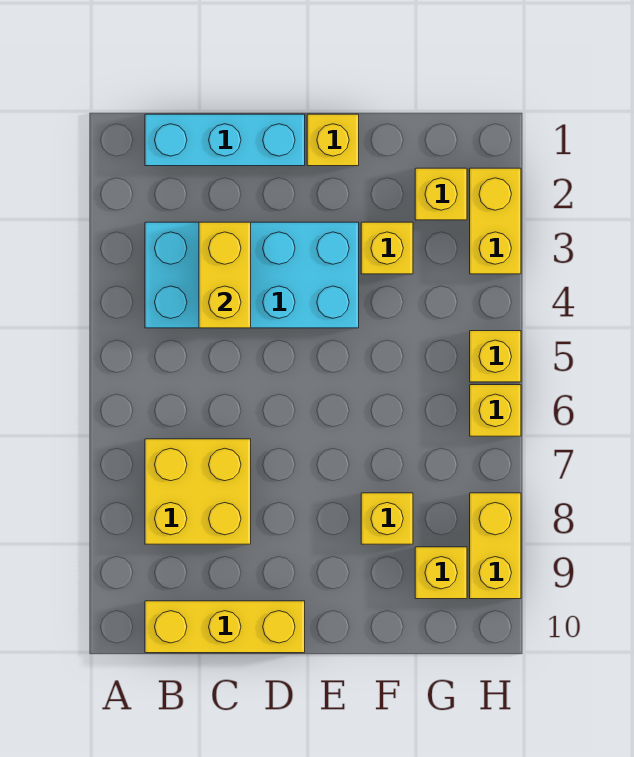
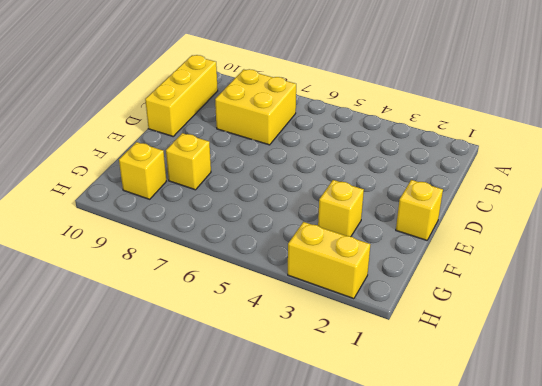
none -> cyan 1x3 brick [145,114,305,166]
none -> cyan 2x4 brick [145,222,359,328]
none -> yellow 1x1 brick [415,168,467,220]

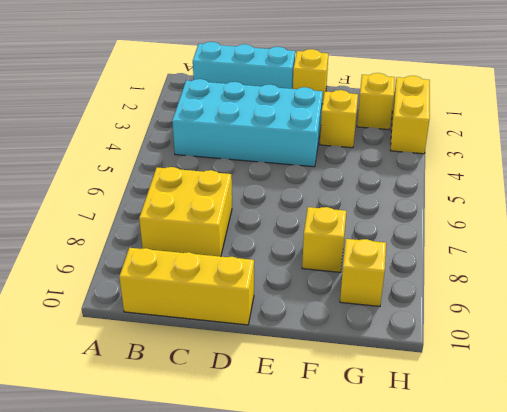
none -> yellow 1x1 brick [470,331,521,382]
none -> yellow 1x1 brick [470,385,521,436]
none -> yellow 1x2 brick [470,493,521,599]

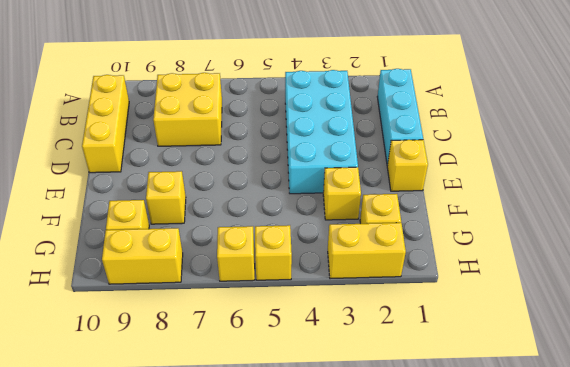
none -> yellow 1x2 brick [199,222,251,328]

